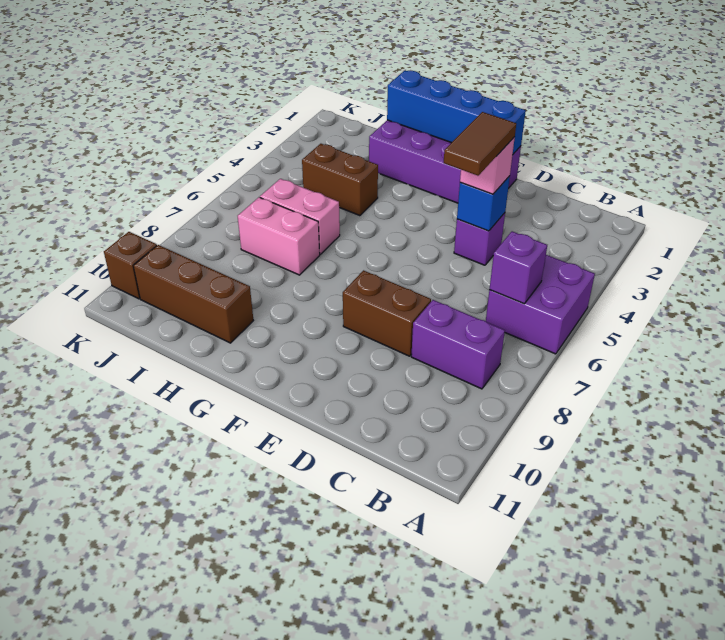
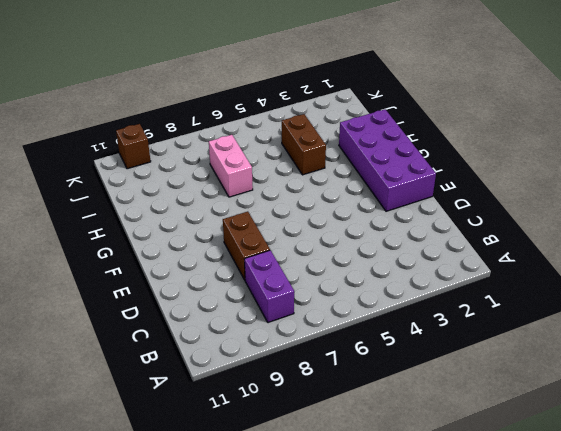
none -> purple 2x2 brick [486,255,595,354]
none -> purple 1x1 brick [454,213,505,265]
none -> pink 1x2 brick [260,179,340,254]

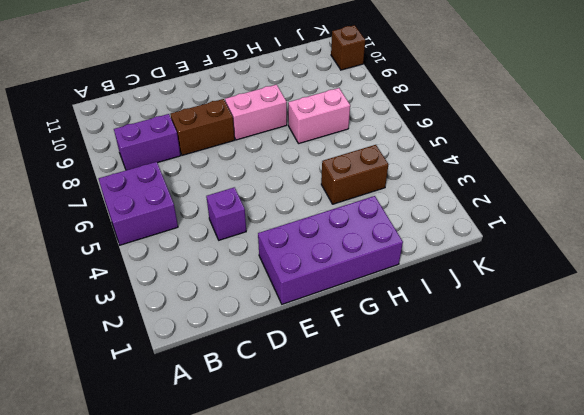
pink 1x2 brick [225,84,287,140] -> pink 1x2 brick moved to [260,179,340,254]
none -> brown 1x3 brick [134,245,253,343]
none -> purple 1x1 brick [489,231,547,304]
none -> blue 1x1 brick [457,176,510,231]

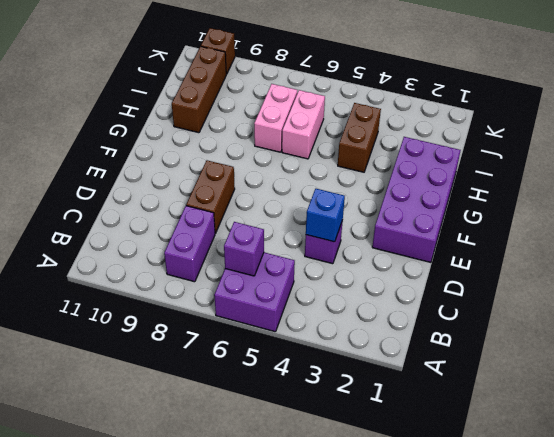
none -> blue 1x4 brick [387,71,526,154]
none -> pink 1x1 brick [460,137,515,194]
none -> brown 1x2 tile [444,112,516,176]

